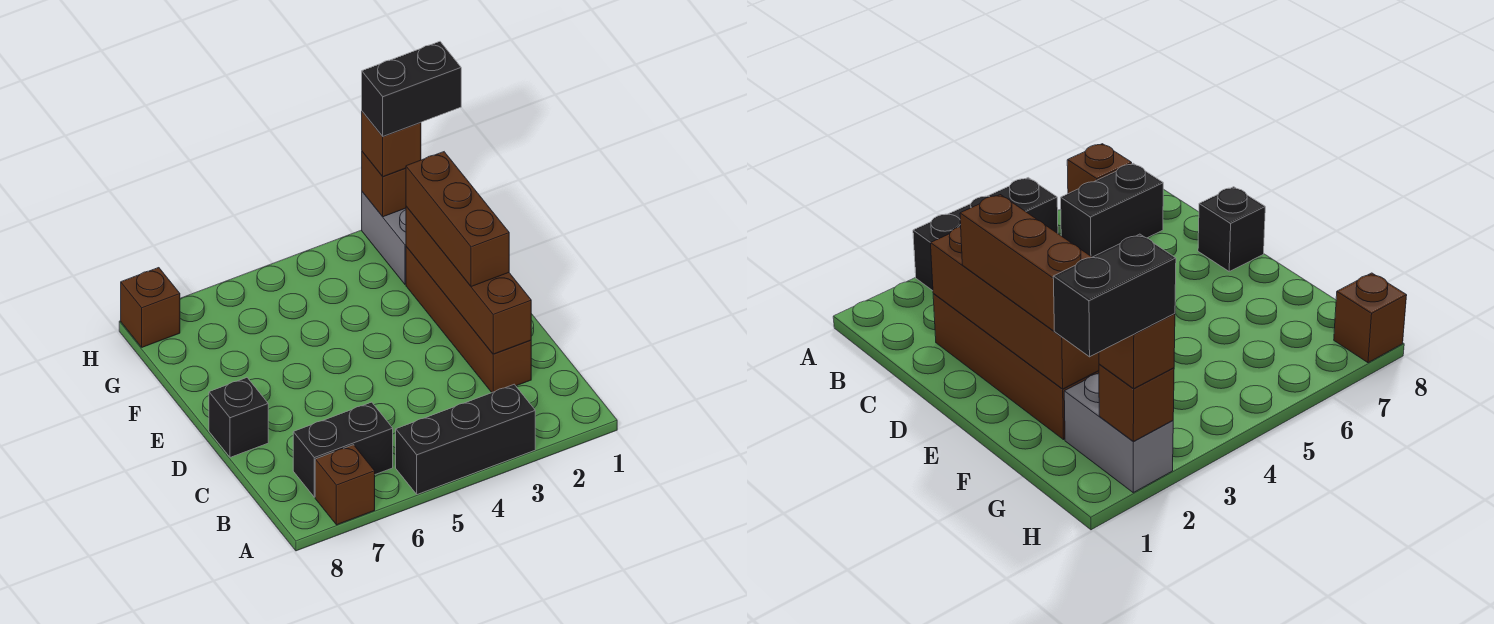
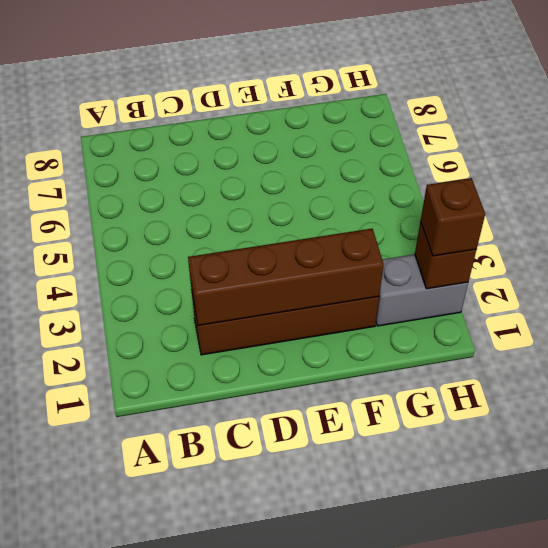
none -> black 1x3 brick [396,384,535,494]
none -> brown 1x1 brick [315,445,375,525]
none -> black 1x2 brick [293,402,393,497]

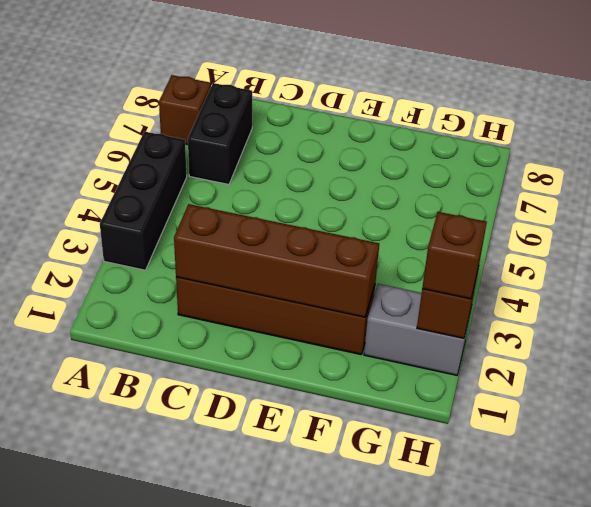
none -> black 1x1 brick [209,378,268,457]
none -> brown 1x1 brick [121,268,180,347]
none -> brown 1x3 brick [406,152,509,287]

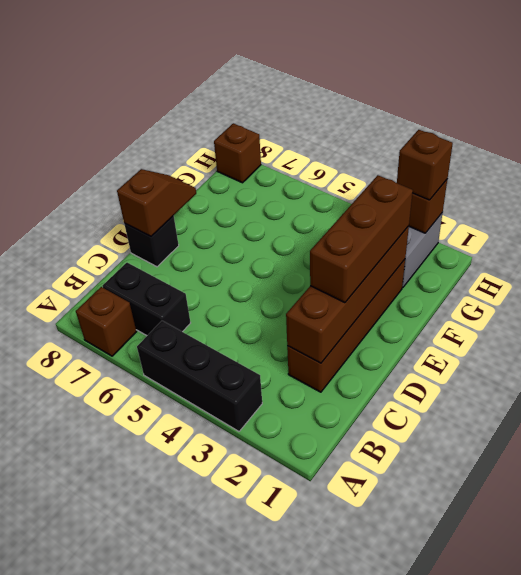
brown 1x2 slope [117,169,196,236] -> none
none -> black 1x2 brick [362,42,461,136]

